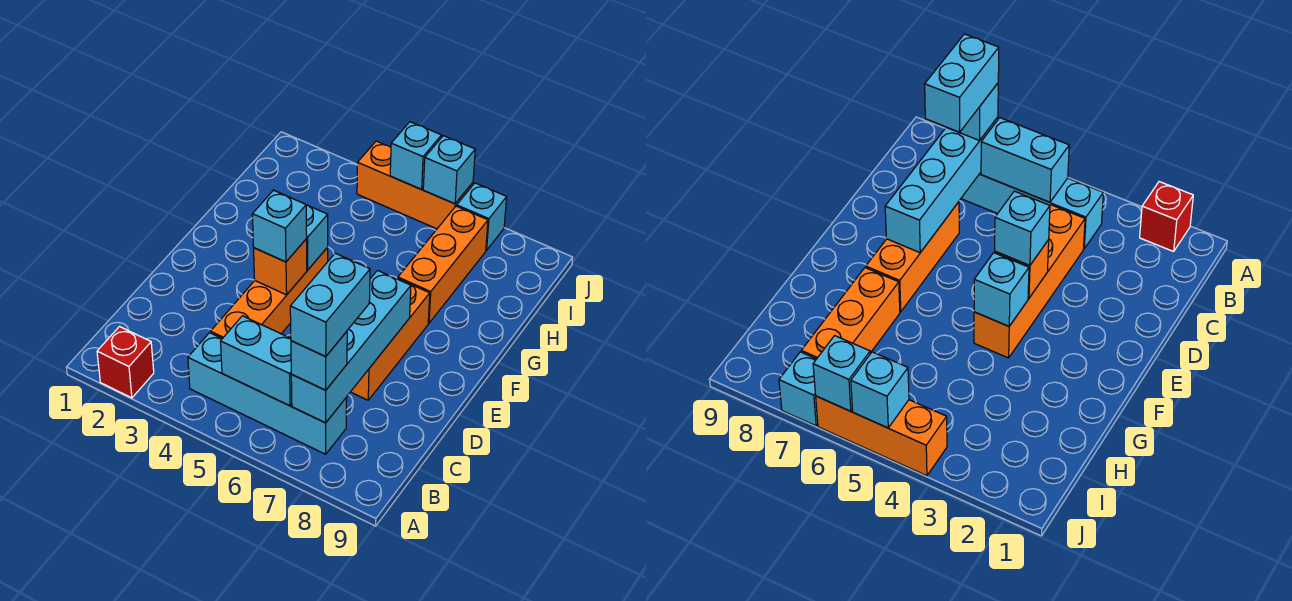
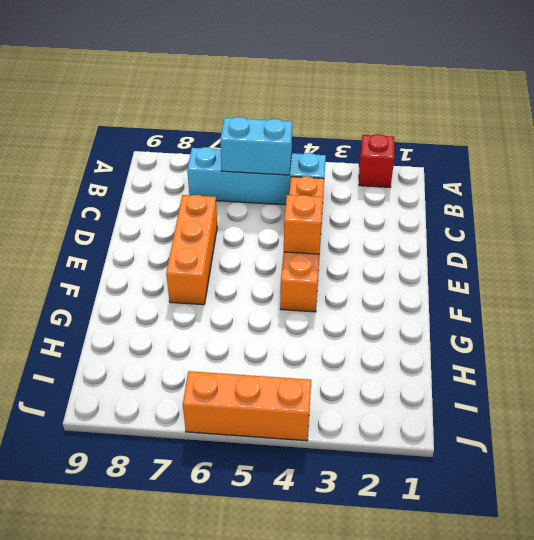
none -> orange 1x3 brick [398,206,488,323]
none -> cyan 1x1 brick [457,183,507,250]
none -> cyan 1x4 brick [291,270,411,423]

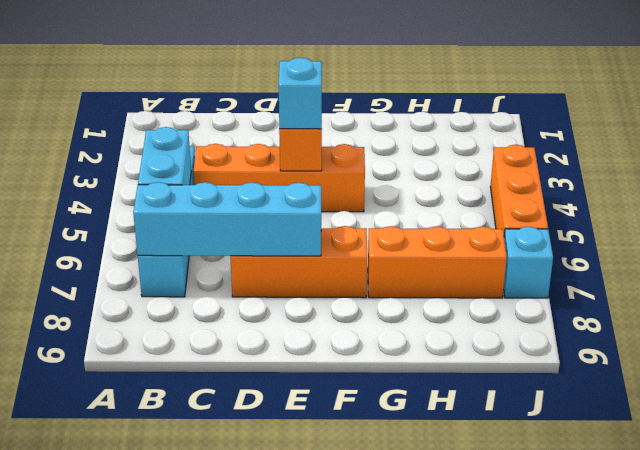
none -> red 1x1 brick [97,327,154,398]
none -> cyan 1x1 brick [306,205,328,270]
none -> cyan 1x1 brick [390,122,442,189]

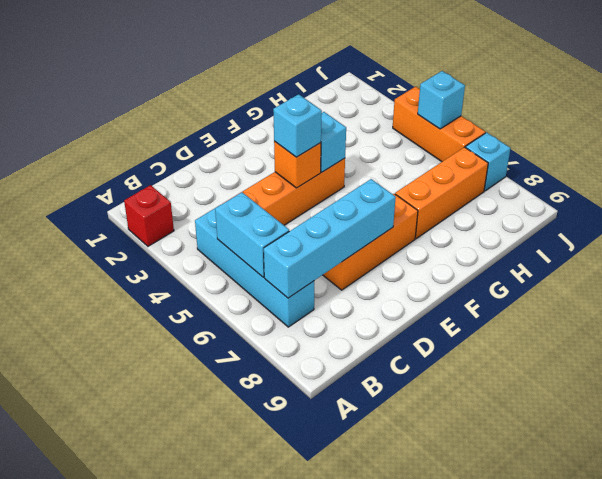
none -> cyan 1x1 brick [423,136,475,204]
none -> cyan 1x1 brick [291,331,347,390]
none -> cyan 1x2 brick [290,253,370,357]

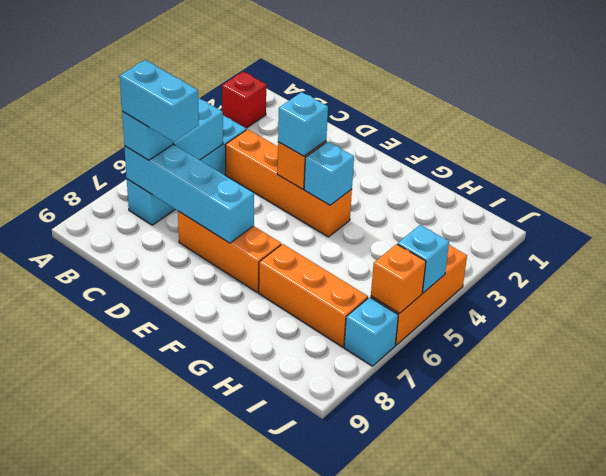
orange 1x1 brick [371,244,426,313] -> cyan 1x1 brick [423,136,475,204]

